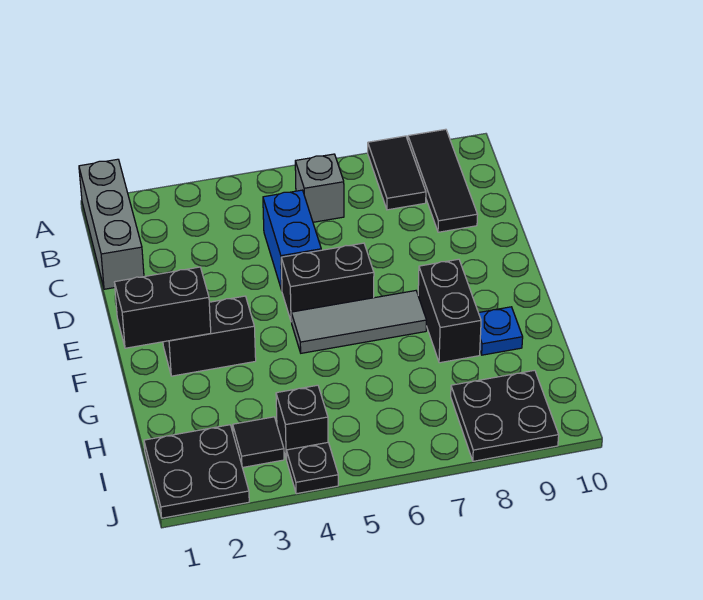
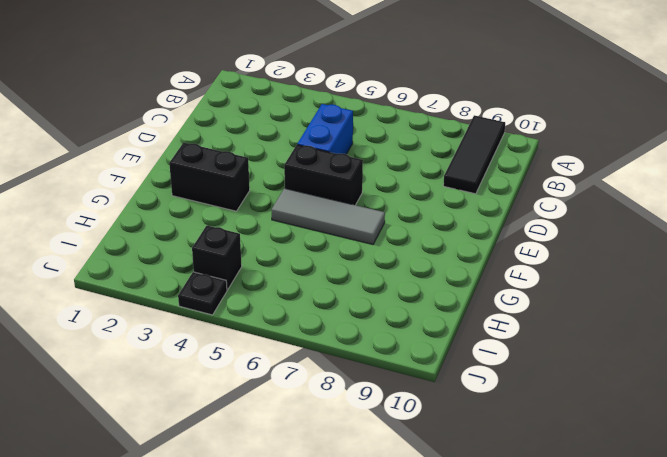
none -> grey 1x3 brick [79,159,144,289]
none -> black 1x2 tile [368,136,426,210]
none -> grey 1x1 brick [295,154,344,222]

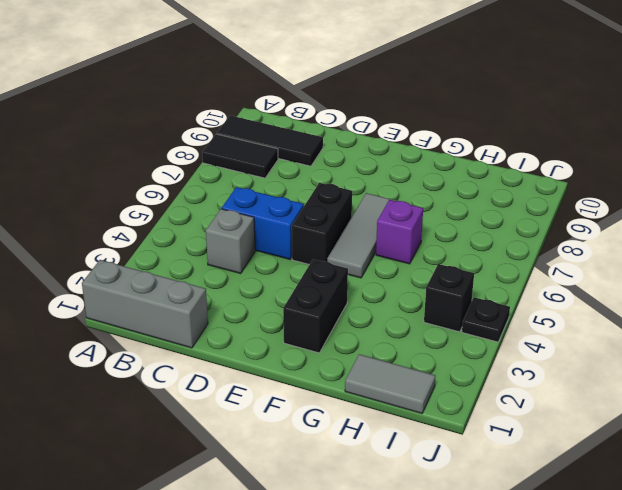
grey 1x1 brick [206,209,255,273] -> grey 1x1 brick moved to [295,154,344,222]
purple 1x1 brick [376,200,423,264] -> none
grey 1x2 tile [345,354,436,413] -> black 2x2 plate [144,425,249,518]
none -> black 1x2 brick [418,259,481,363]
none -> blue 1x1 plate [479,307,523,355]
none -> black 1x1 tile [233,417,284,468]

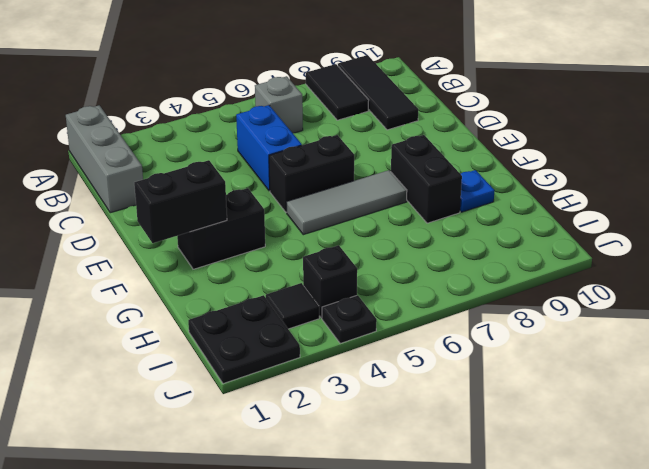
none -> black 2x2 plate [451,370,559,461]

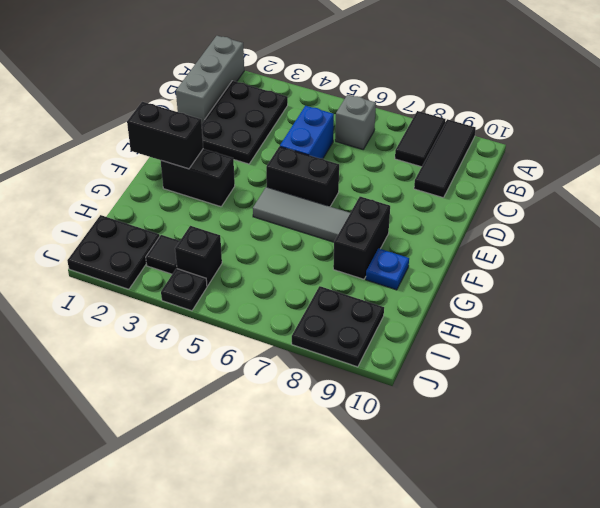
black 2x3 plate [202,81,288,164] -> none

